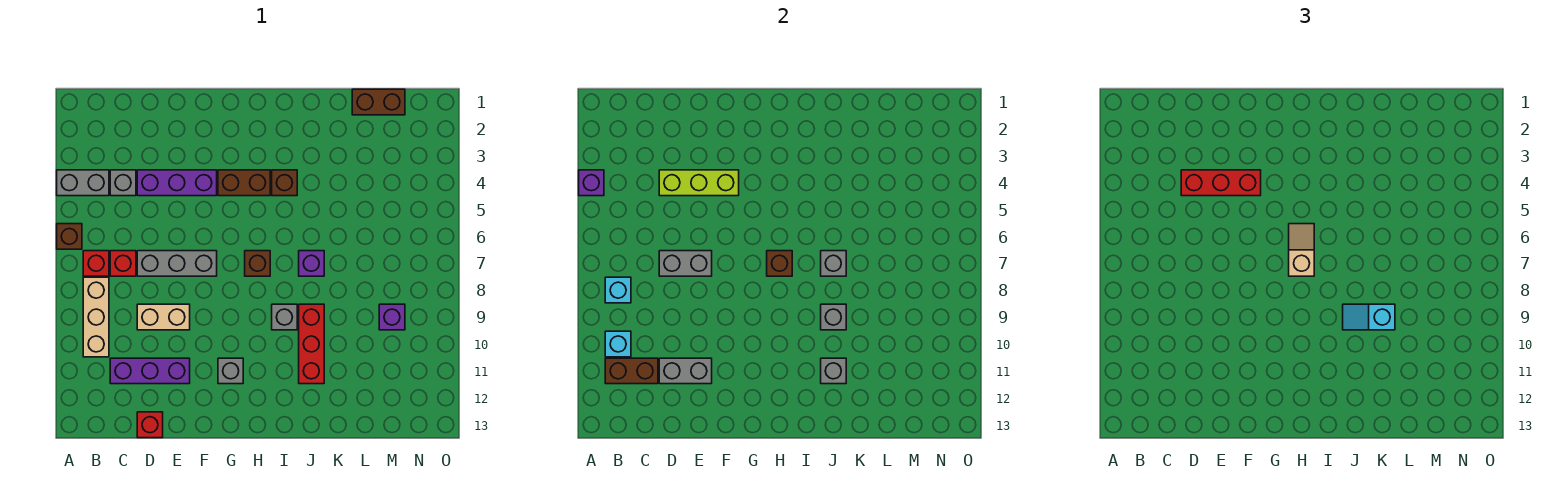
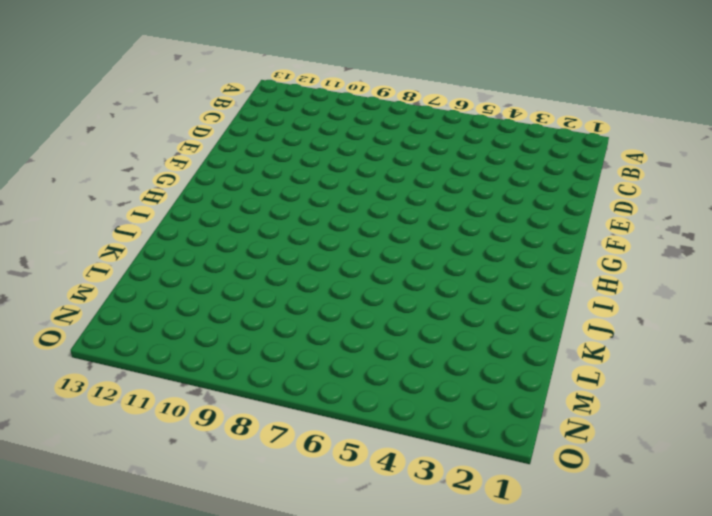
none -> grey 1x2 brick [57,170,109,196]
none -> brown 1x1 brick [57,224,82,249]
none -> red 1x1 brick [83,251,109,276]
none -> tan 1x3 brick [83,277,109,357]

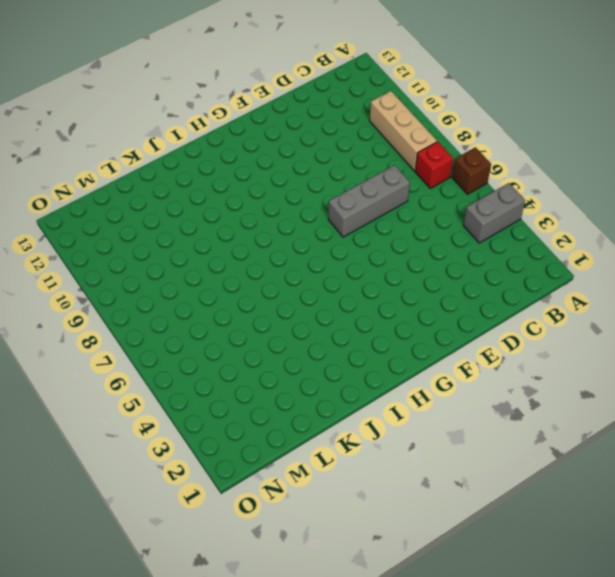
none -> grey 1x1 brick [110,170,136,196]
none -> red 1x1 brick [110,251,136,276]
none -> purple 1x3 brick [110,358,190,384]
none -> purple 1x3 brick [137,170,217,196]

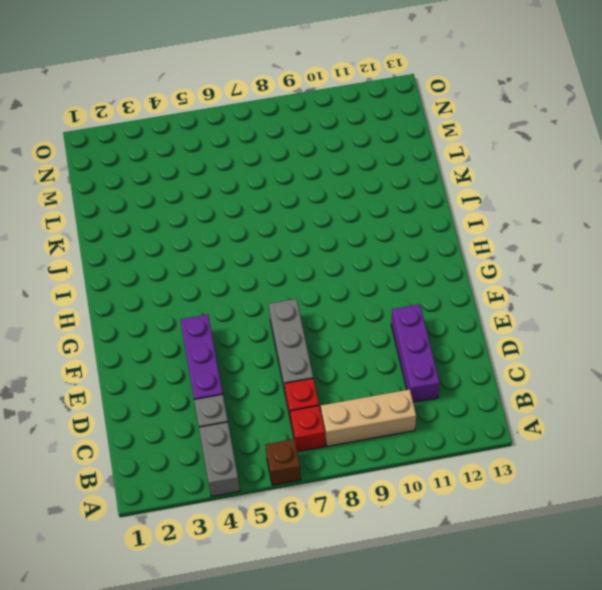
none -> tan 1x2 brick [137,304,190,330]
none -> red 1x1 brick [137,412,163,438]
none -> brown 1x2 brick [218,170,270,196]
none -> grey 1x1 brick [218,358,243,384]

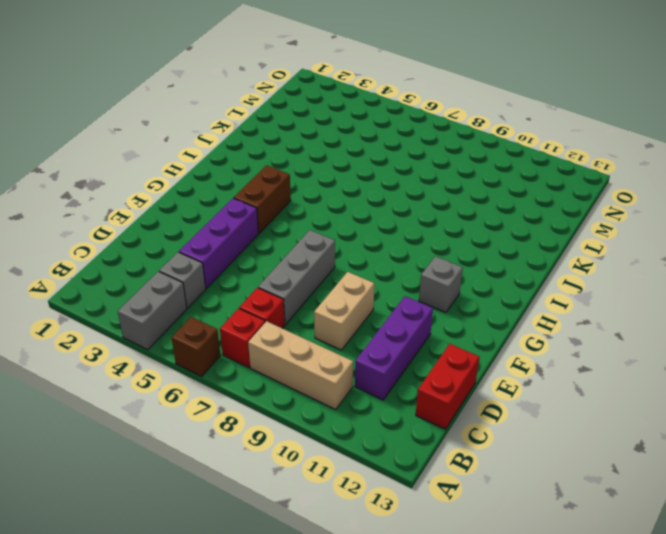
red 1x2 brick [416,344,479,429] -> red 1x1 brick [137,412,163,438]
none -> brown 1x1 brick [245,251,270,276]
none -> brown 1x1 brick [272,170,297,196]
none -> grey 1x1 brick [272,304,297,330]
none -> purple 1x1 brick [299,251,324,276]

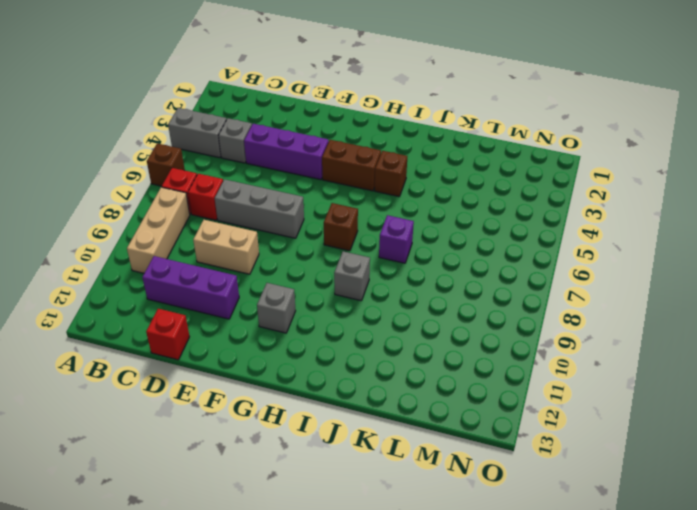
none -> red 1x3 brick [299,304,324,384]
none -> brown 1x2 brick [352,89,405,115]
none -> purple 1x1 brick [379,304,405,330]
none -> purple 1x1 brick [579,170,604,196]

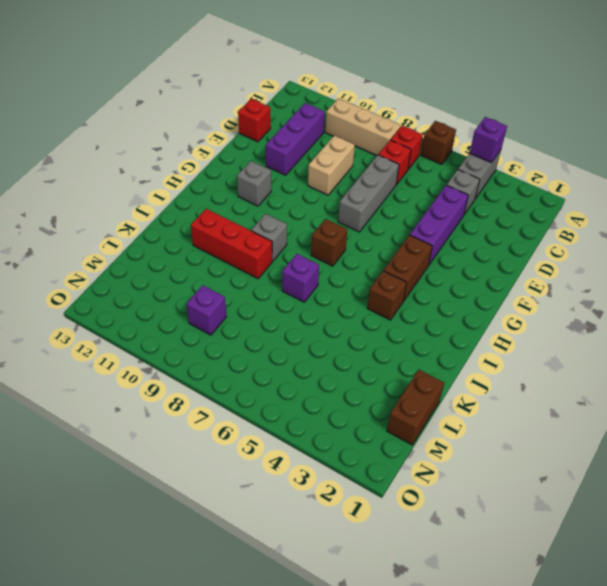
none -> cyan 1x1 brick [605,277,631,303]
none -> cyan 1x1 brick [605,331,631,357]
none -> brown 1x2 brick [605,358,658,384]
none -> lime 1x3 brick [659,170,739,196]

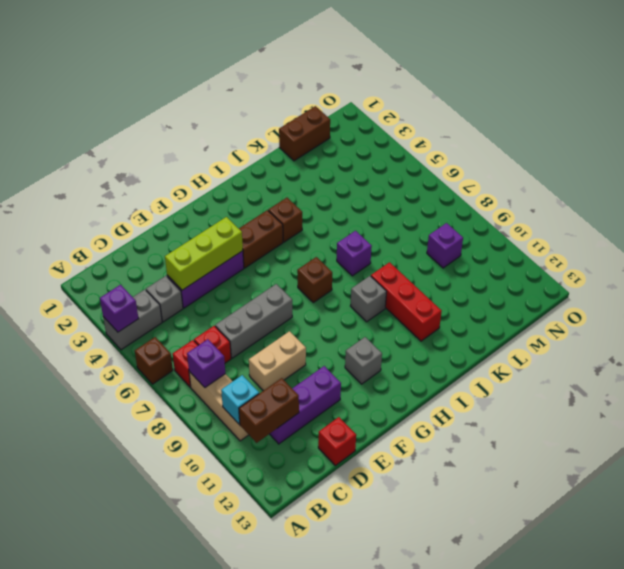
purple 1x1 brick [187,339,225,387] -> cyan 1x1 brick [605,277,631,303]
none -> grey 1x2 brick [659,251,712,276]
none -> grey 1x2 brick [659,358,712,384]
none -> brown 1x1 brick [767,251,792,276]
none -> grey 1x1 brick [821,251,846,276]

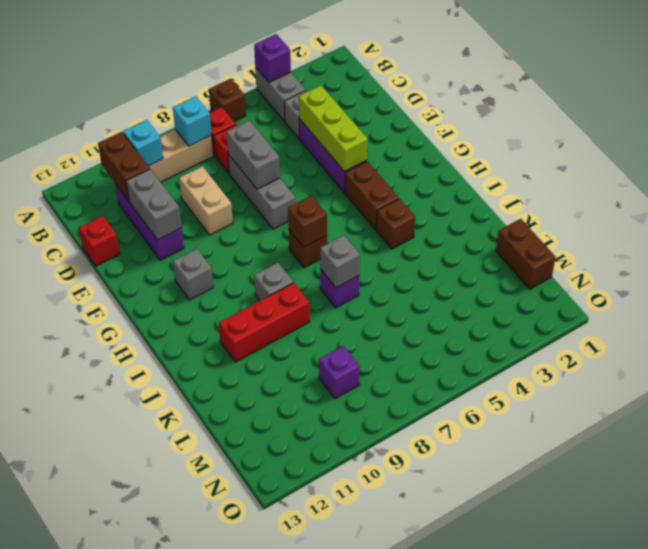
none -> grey 1x1 brick [821,304,846,330]
none -> grey 1x1 brick [821,358,846,384]
none -> red 1x3 brick [1181,170,1261,196]
none -> tan 1x2 slope [1289,224,1314,276]

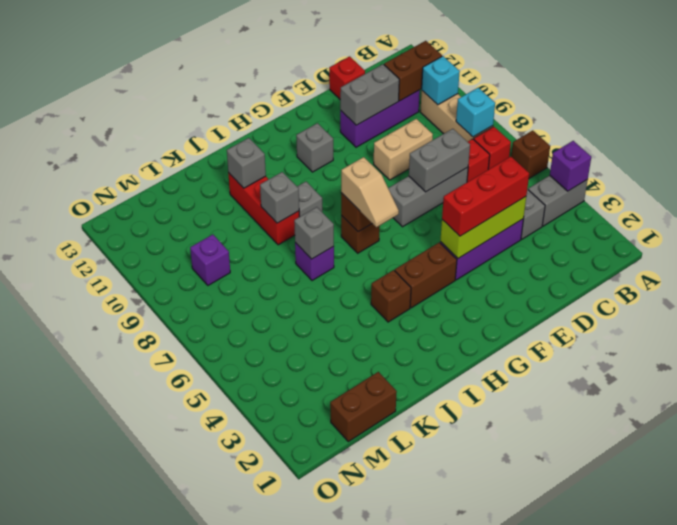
none -> cyan 1x2 slope [1343,304,1395,330]

